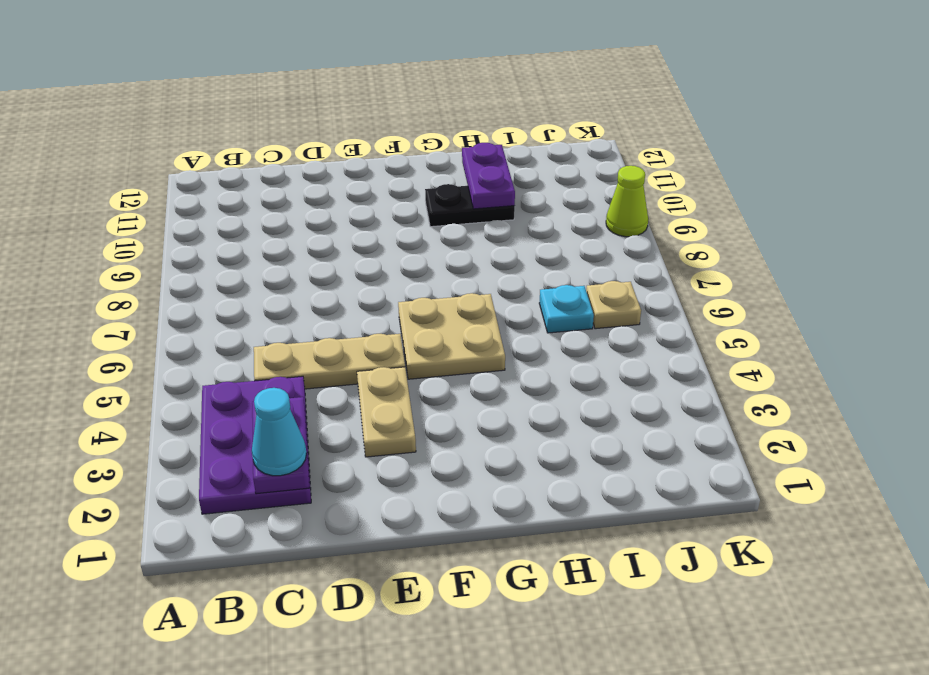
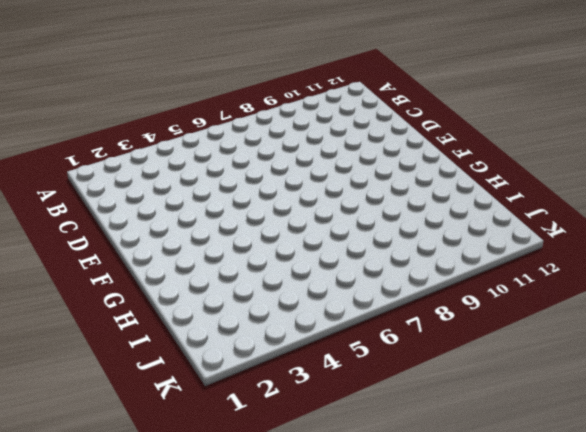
none -> purple 2x3 plate [199,376,311,514]
none -> tan 1x3 plate [254,334,405,389]

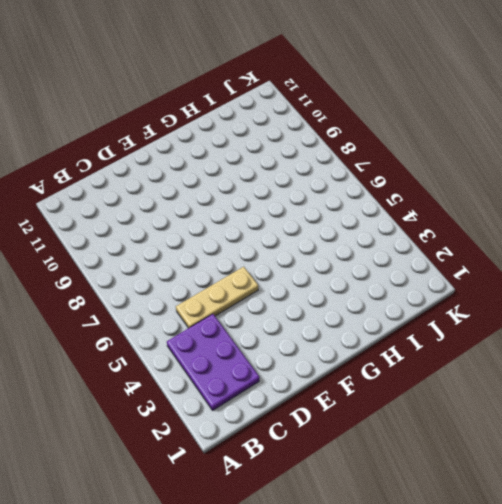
none -> tan 1x2 plate [357,367,416,457]
none -> tan 2x2 plate [398,293,505,379]

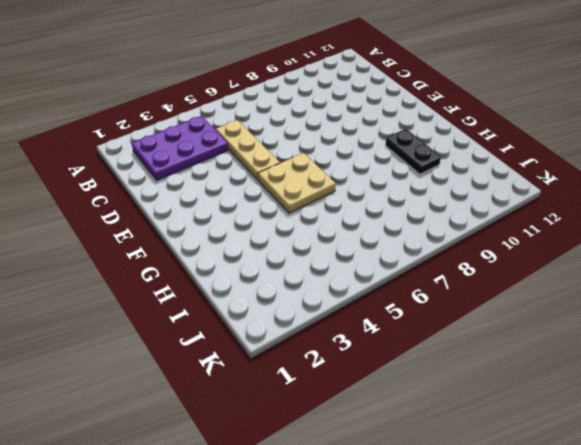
none -> tan 1x2 plate [357,367,416,457]
none -> cyan 1x1 plate [539,285,594,333]

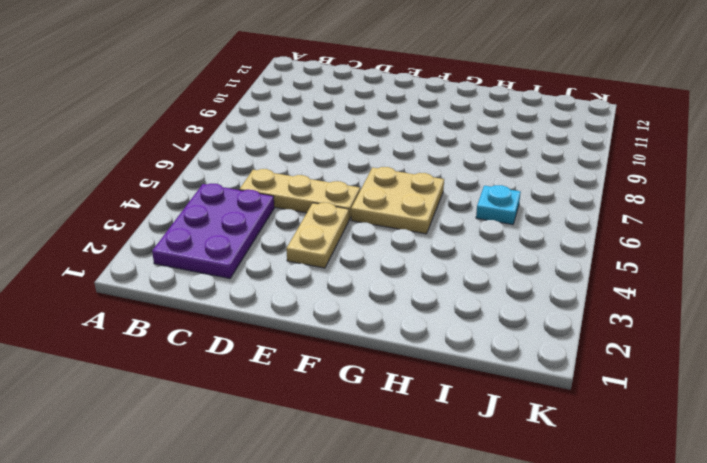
none -> black 1x2 plate [425,184,515,227]
none -> tan 1x1 plate [586,281,641,329]

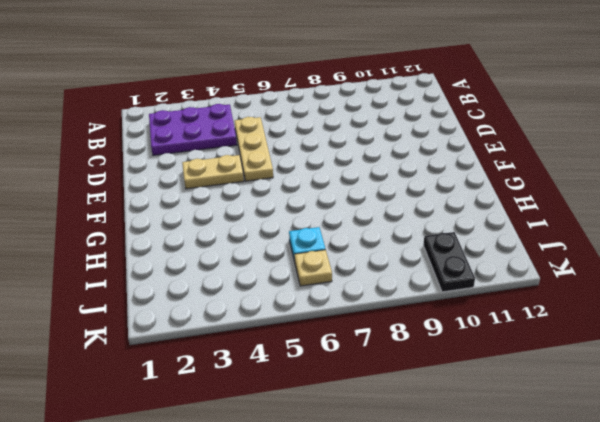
black 1x2 plate [423,232,475,292] -> black 1x2 plate moved to [425,184,515,227]
none -> tan 2x2 plate [398,293,505,379]
none -> lime 1x1 cone [606,166,648,237]

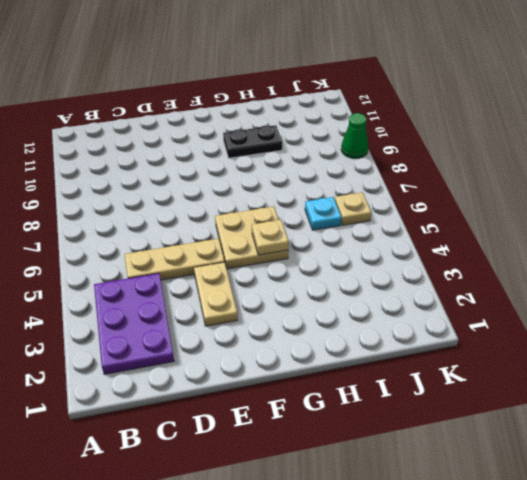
tan 1x1 plate [252,220,289,255] -> none
green 1x1 cone [341,113,368,158] -> lime 1x1 cone [606,166,648,237]
none -> purple 1x2 plate [252,397,309,494]
none -> purple 1x2 plate [462,143,515,209]

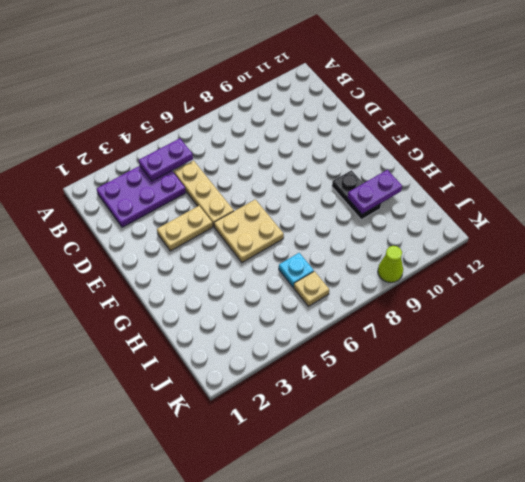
purple 1x2 plate [139,138,193,181] -> purple 1x2 plate moved to [252,397,309,494]
none -> cyan 1x1 cone [252,388,306,476]

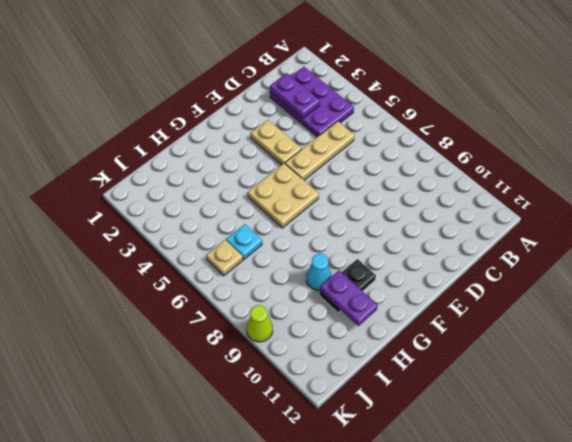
cyan 1x1 cone [306,254,332,290] -> cyan 1x1 cone moved to [252,388,306,476]

